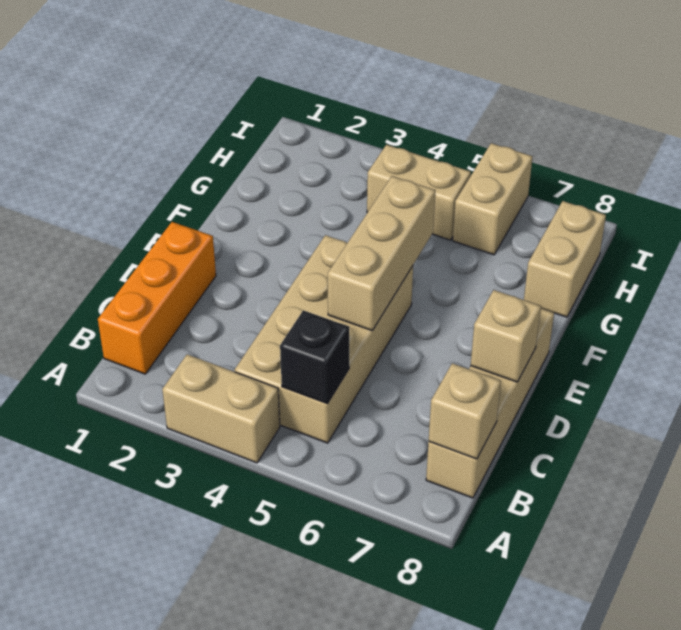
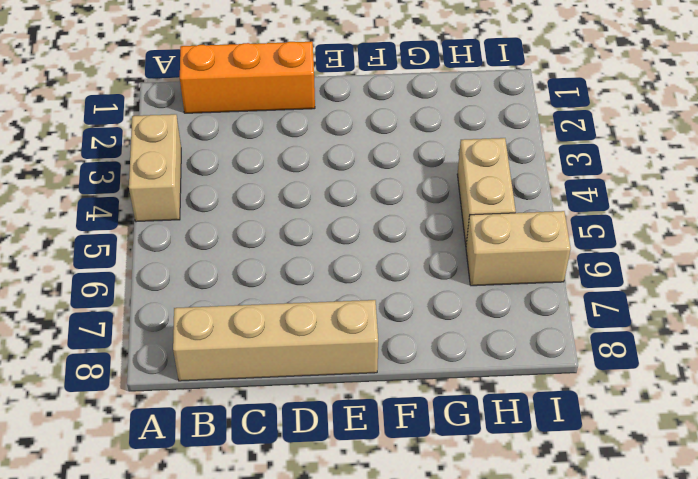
none -> tan 2x4 brick [235,235,413,443]
none -> tan 1x2 brick [524,201,606,317]

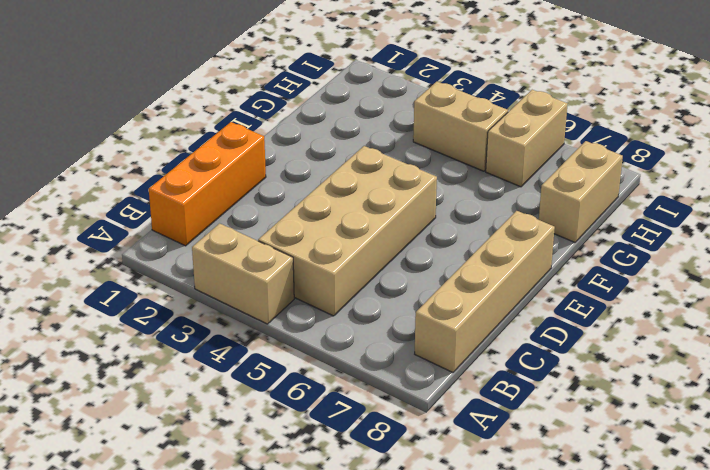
none -> black 1x1 brick [280,310,349,404]
none -> tan 1x1 brick [429,363,501,459]

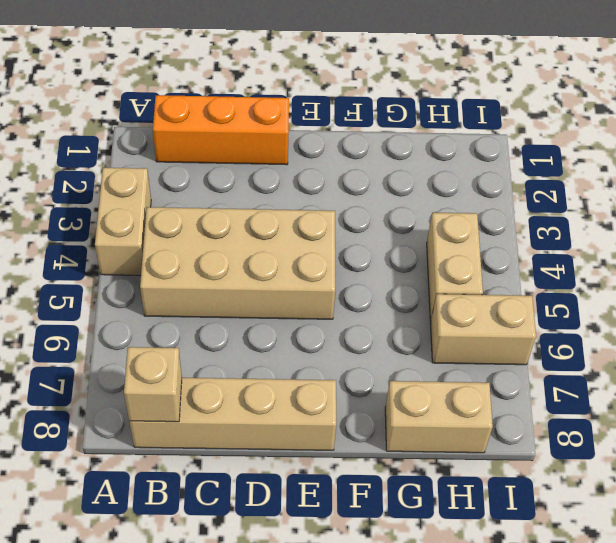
none -> black 1x1 brick [280,310,349,404]
none -> tan 1x3 brick [328,176,436,330]

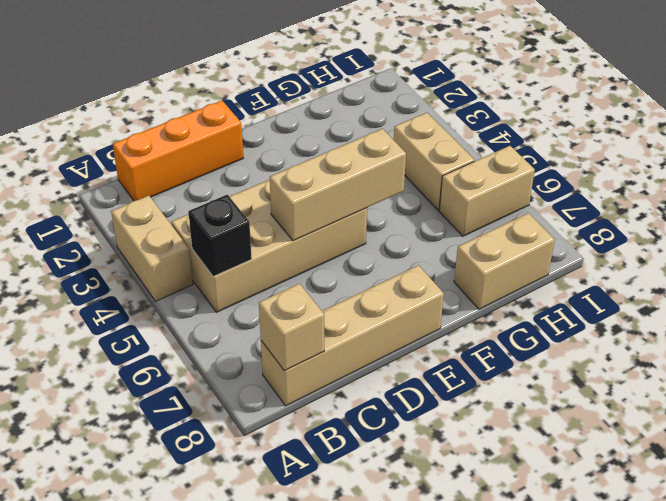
none -> tan 1x1 brick [471,290,541,382]

